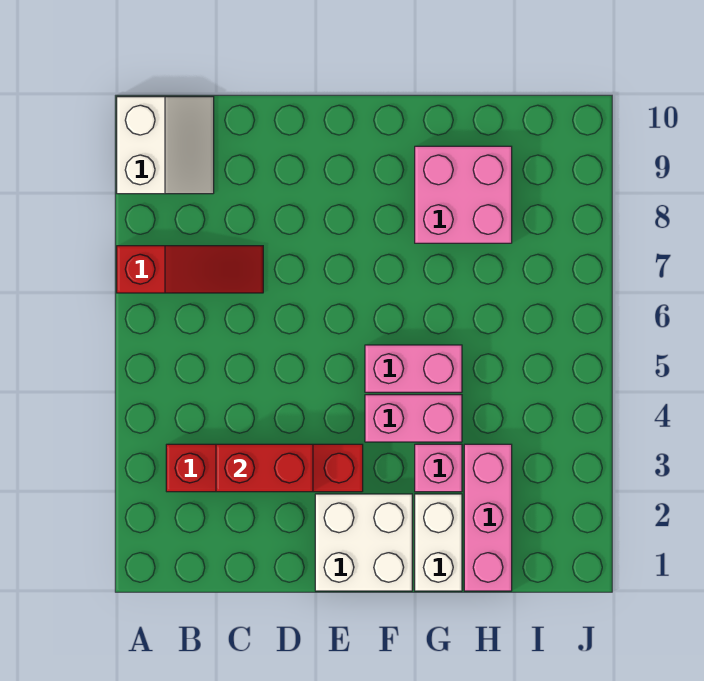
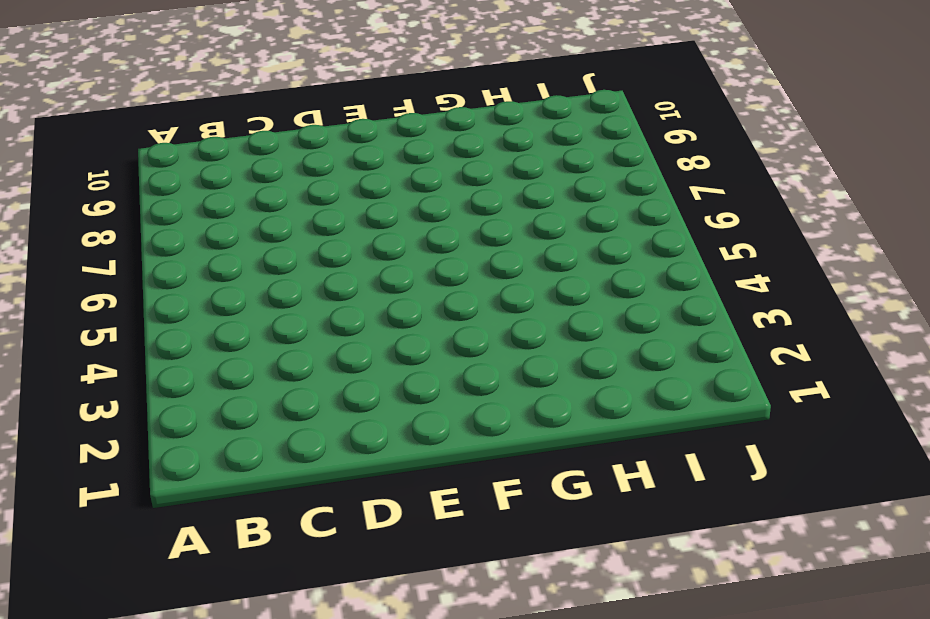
none -> red 1x3 slope [117,246,263,293]
none -> white 2x2 slope [117,97,214,194]

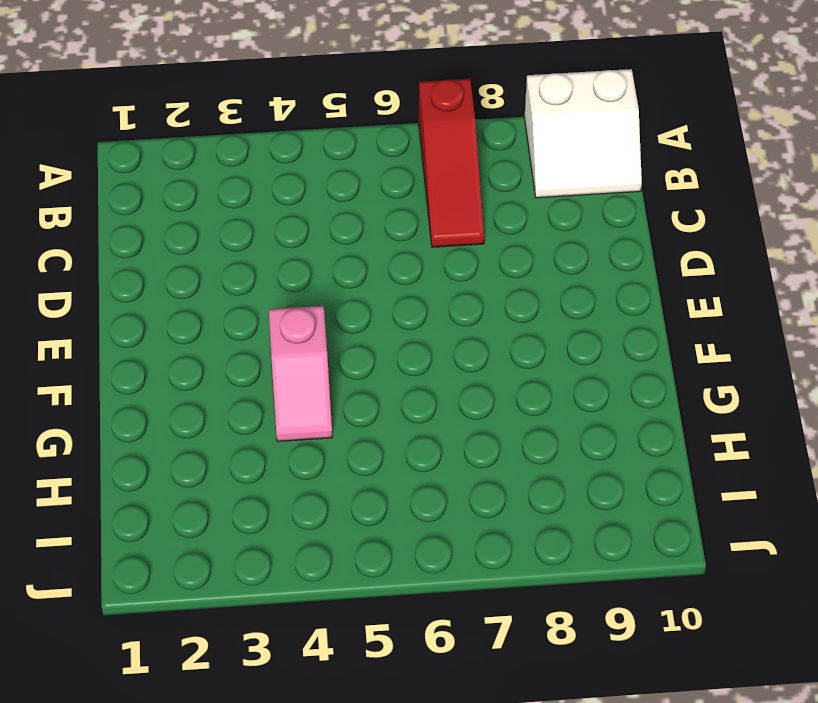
pink 1x2 slope [269,306,332,441] -> pink 1x2 brick [365,395,462,442]
none -> red 1x4 brick [166,444,363,492]
none -> white 2x2 brick [315,494,412,591]

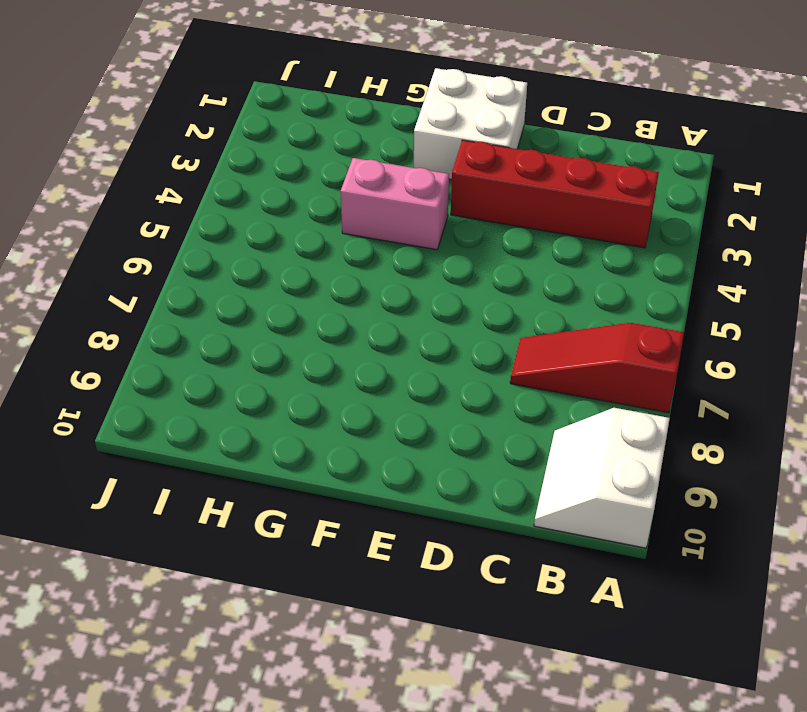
none -> pink 1x2 brick [365,345,462,392]
none -> white 1x2 brick [415,494,462,591]

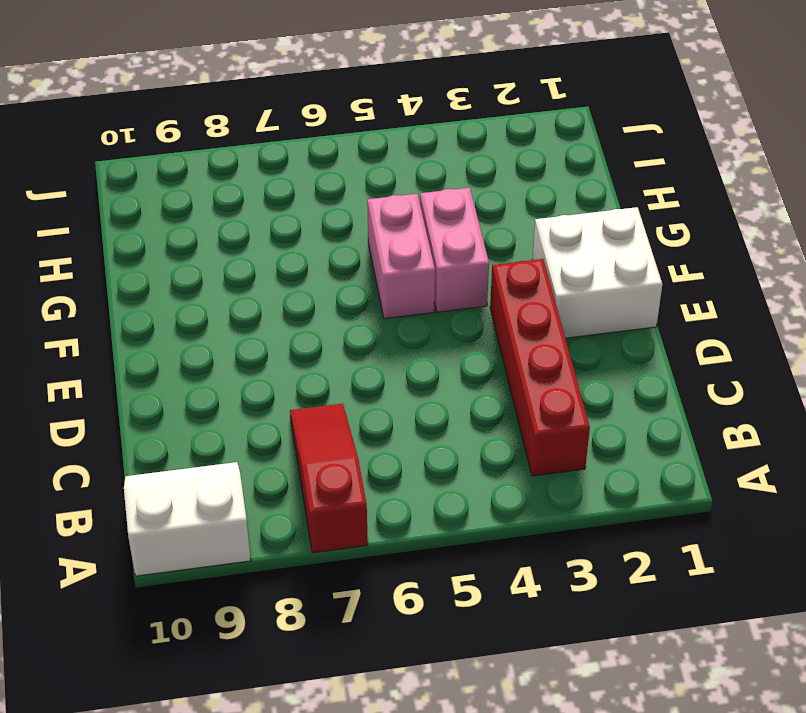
none -> white 1x2 brick [415,494,462,591]
none -> pink 1x1 brick [415,444,462,492]

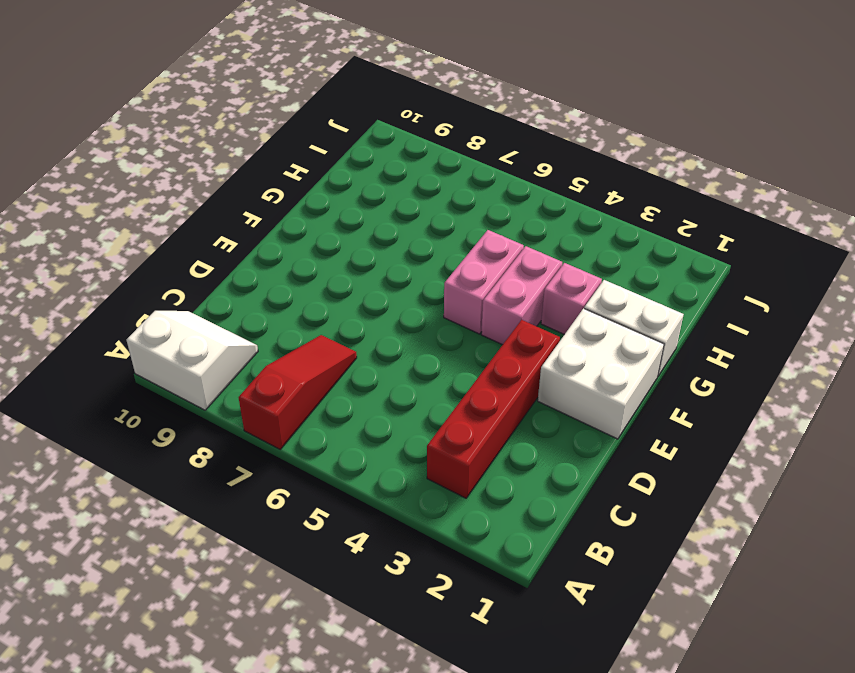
none -> pink 2x2 brick [415,146,512,243]
none -> pink 1x3 brick [464,444,512,591]

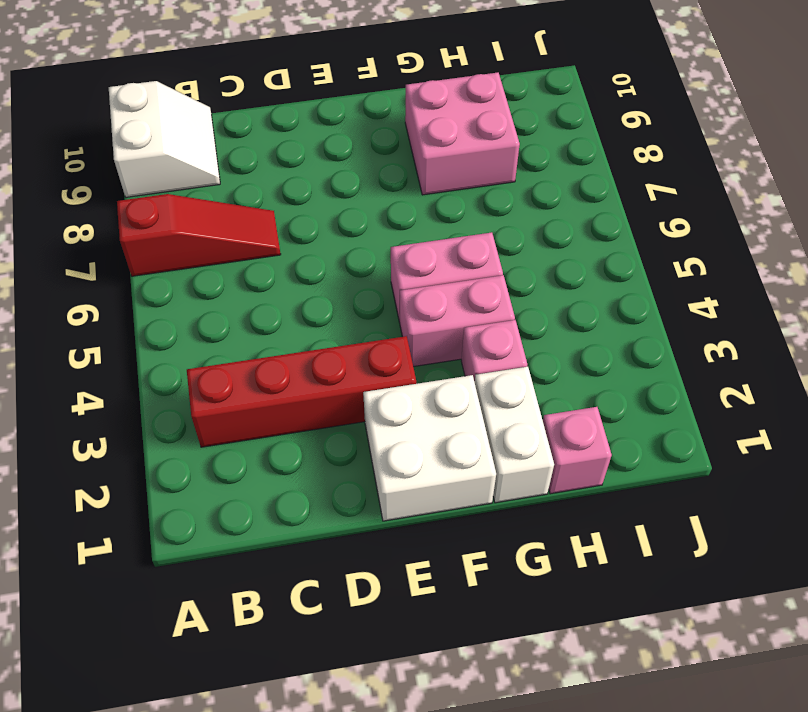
pink 1x1 brick [543,407,612,494] -> pink 1x3 brick [464,444,512,591]
none -> red 1x2 brick [216,444,313,492]

